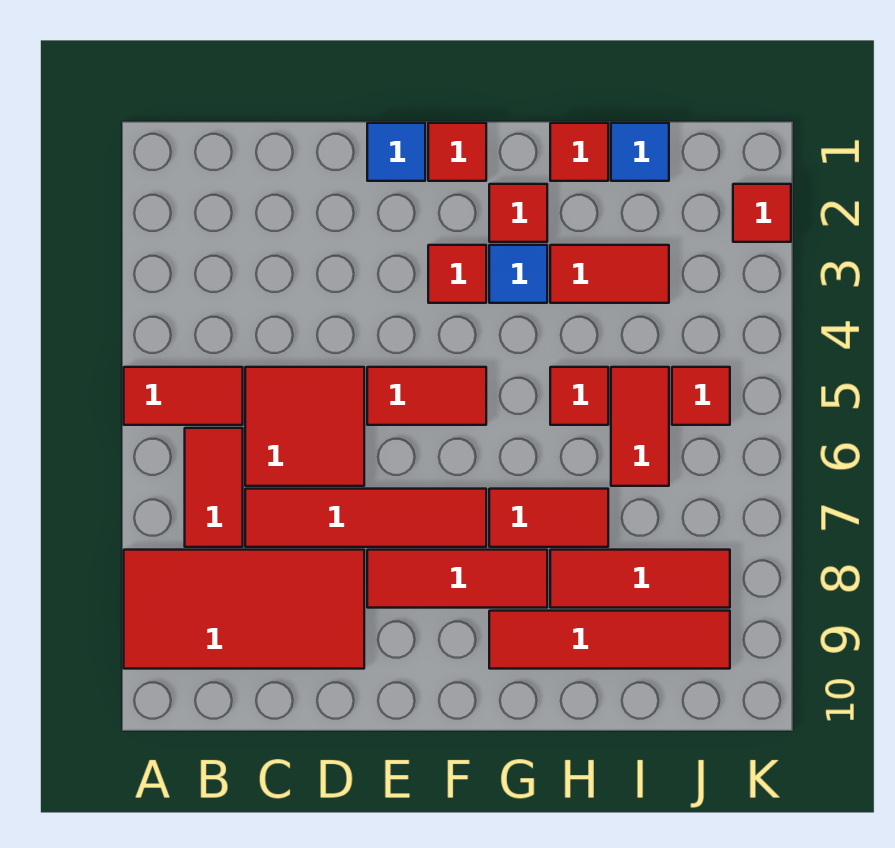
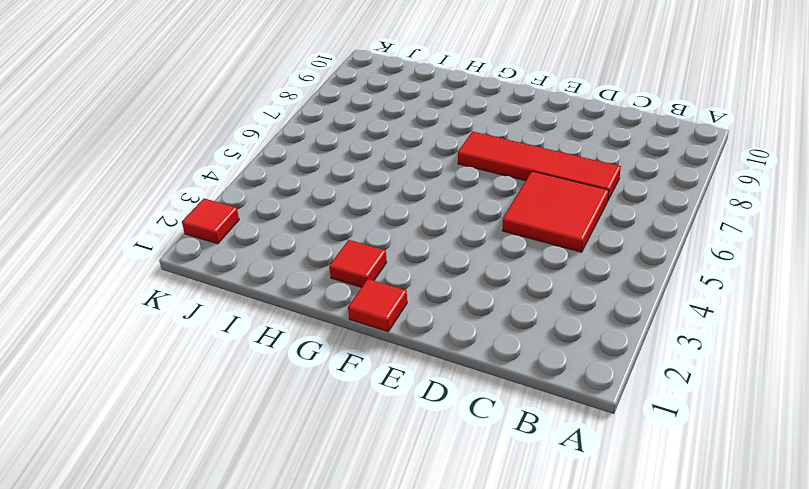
none -> red 1x2 tile [124,367,243,425]
none -> red 2x4 tile [124,550,364,669]
none -> red 1x2 tile [185,428,243,547]

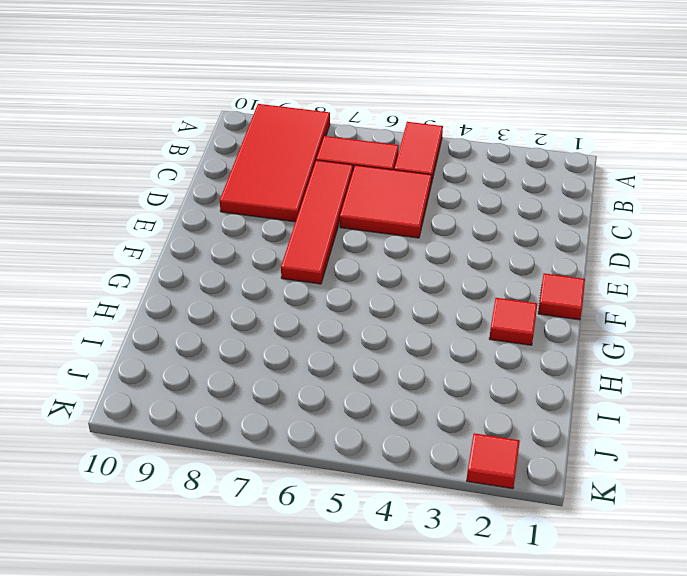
none -> blue 1x1 tile [367,123,425,181]
none -> red 1x2 tile [367,367,486,425]
none -> red 1x3 tile [367,550,547,608]

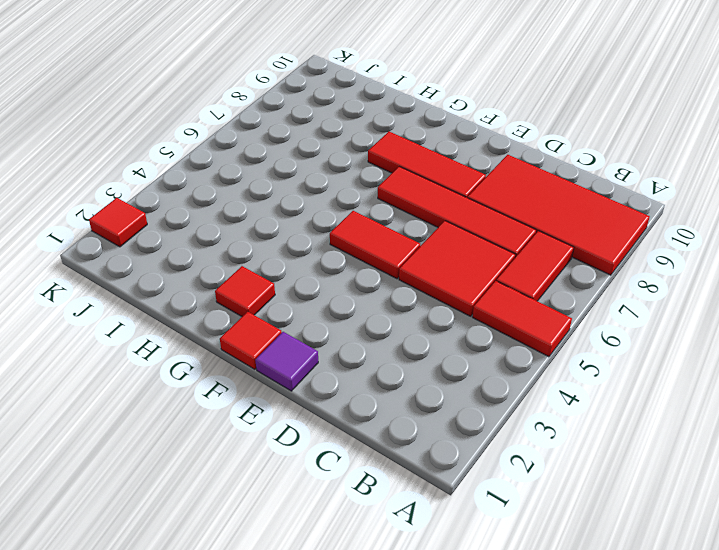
purple 1x1 tile [255,332,318,391] -> blue 1x1 tile [367,123,425,181]
none -> red 1x1 tile [428,245,486,303]
none -> blue 1x1 tile [489,245,547,303]
none -> red 1x2 tile [489,489,608,547]

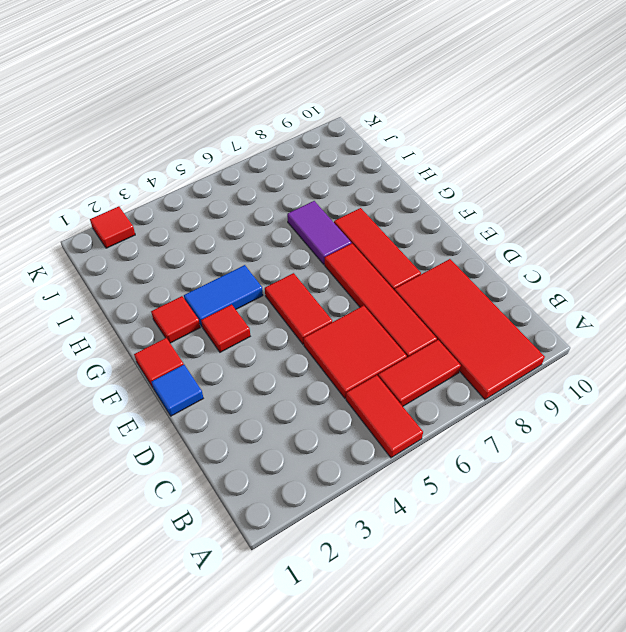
blue 1x2 tile [184,265,263,326] -> blue 1x1 tile [489,245,547,303]
purple 1x2 tile [287,201,351,264] -> red 1x2 tile [489,489,608,547]
none -> red 1x4 tile [489,611,730,669]
none -> red 1x1 tile [550,123,608,181]
none -> red 1x2 tile [550,245,669,303]

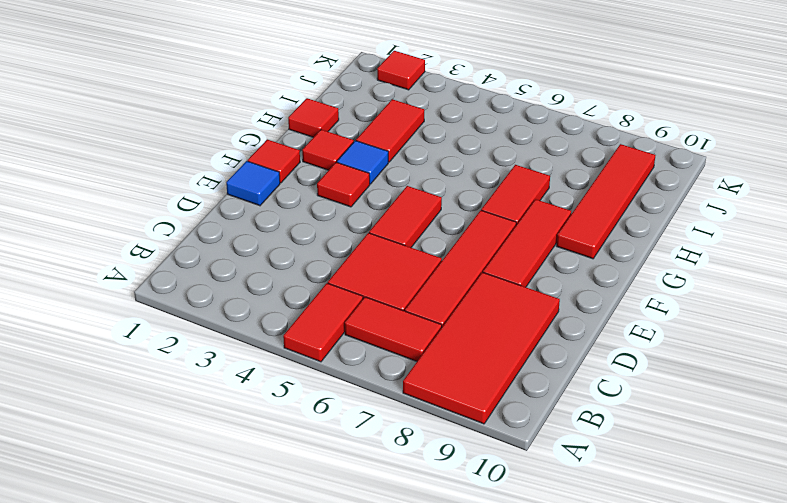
none -> red 1x1 tile [550,367,608,425]
none -> red 1x3 tile [550,550,730,608]
none -> blue 1x1 tile [611,123,669,181]

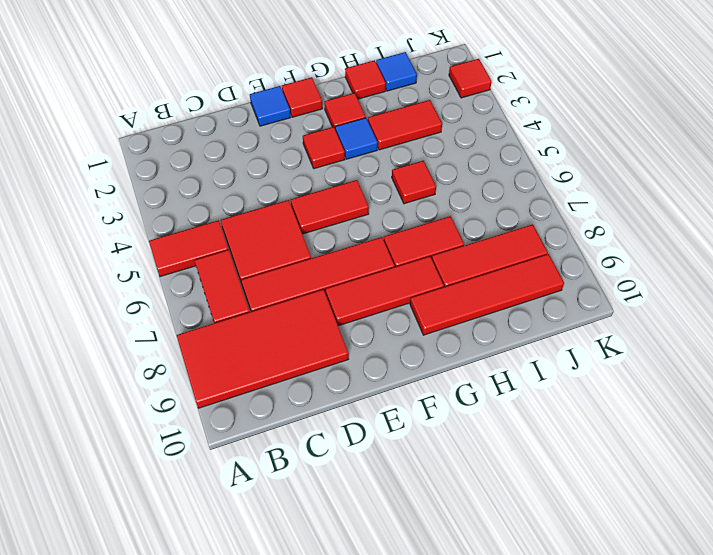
none -> red 1x2 tile [611,367,669,486]
none -> red 1x1 tile [672,367,730,425]

